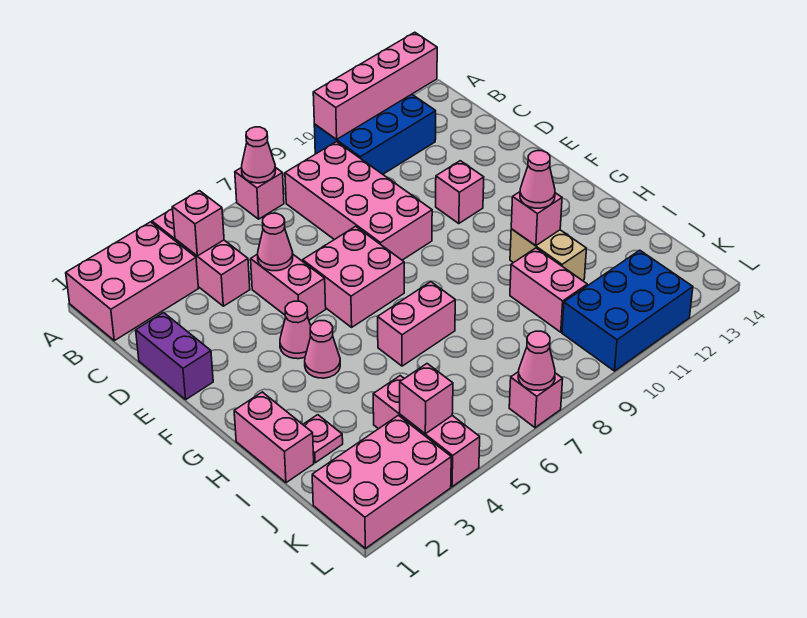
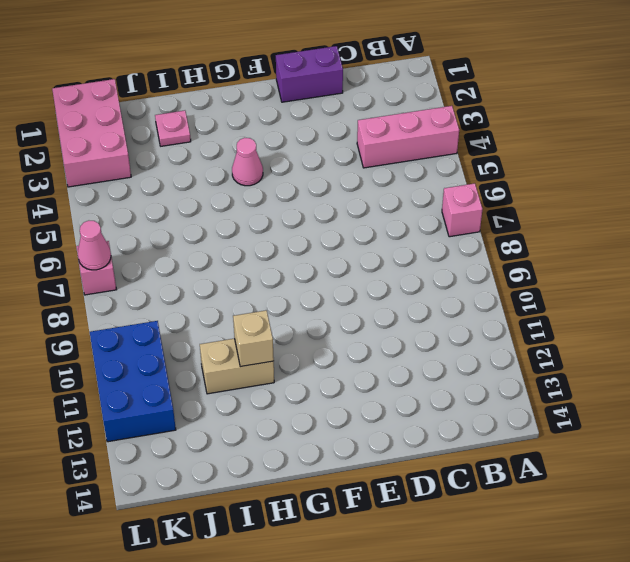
tan 1x1 brick [233,310,274,367] -> pink 1x1 brick [511,192,562,246]
none -> pink 2x3 brick [66,222,198,341]
none -> blue 2x3 brick [314,94,436,174]
none -> pink 2x4 brick [285,142,432,260]

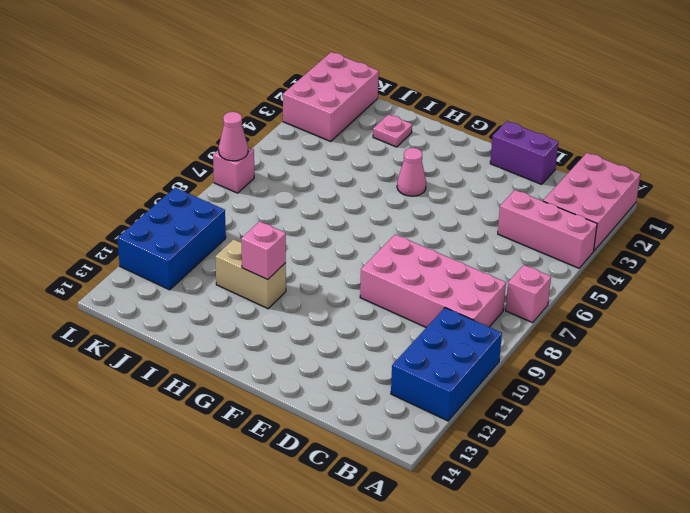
none -> pink 1x2 brick [251,254,326,320]
none -> pink 2x2 brick [303,226,404,327]
none -> pink 1x1 brick [436,161,484,223]

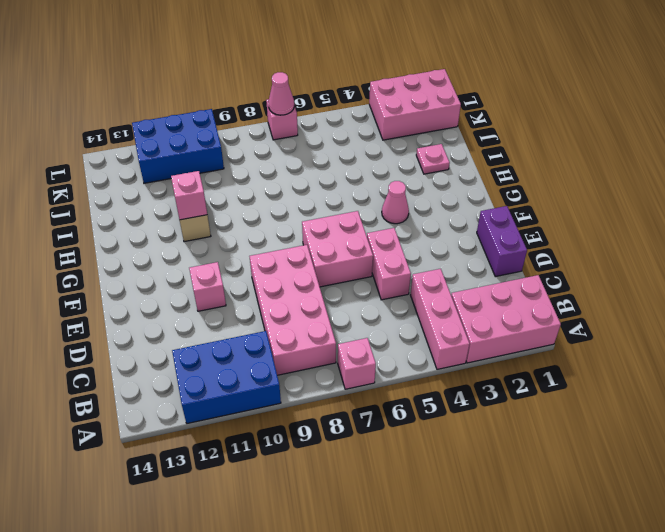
none -> pink 1x1 cone [280,301,311,359]
none -> pink 1x2 brick [234,392,314,483]
none -> pink 1x2 brick [378,282,455,366]

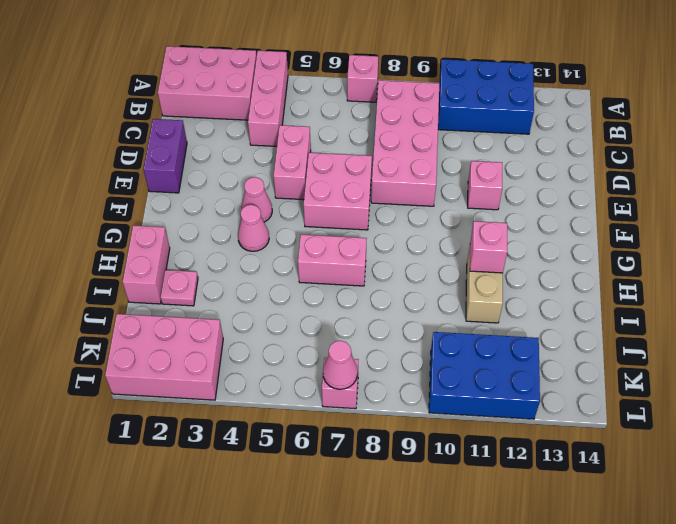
none -> pink 1x2 brick [510,248,587,332]
none -> pink 1x3 brick [373,376,480,487]
none -> pink 1x1 cone [242,127,276,183]

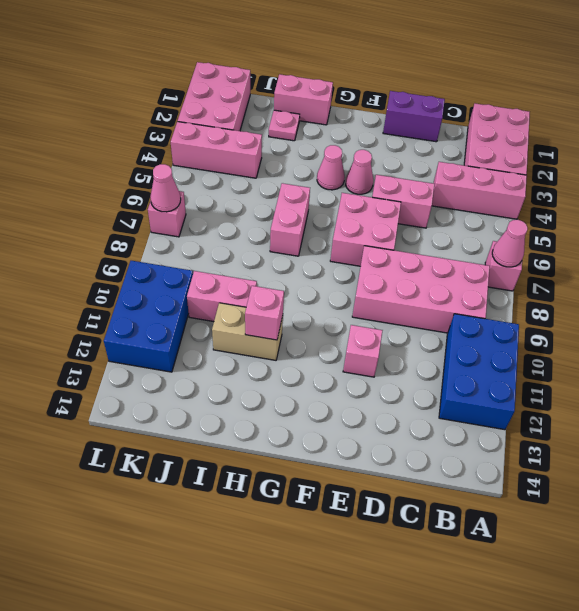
none -> pink 1x4 brick [313,32,437,140]
none -> pink 1x1 brick [172,191,224,256]
none -> pink 1x1 cone [258,213,293,271]

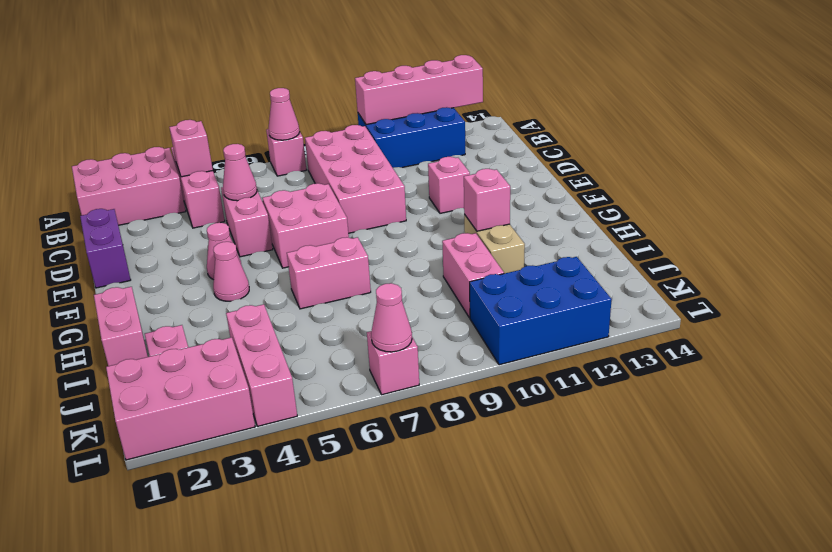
none -> pink 1x1 brick [400,364,453,434]
none -> pink 1x1 cone [520,151,555,208]

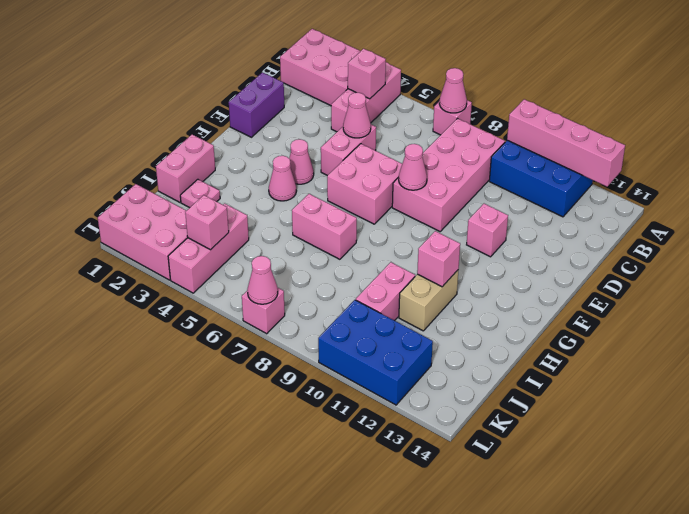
pink 1x1 cone [399,144,427,190] -> pink 1x1 cone moved to [520,151,555,208]

